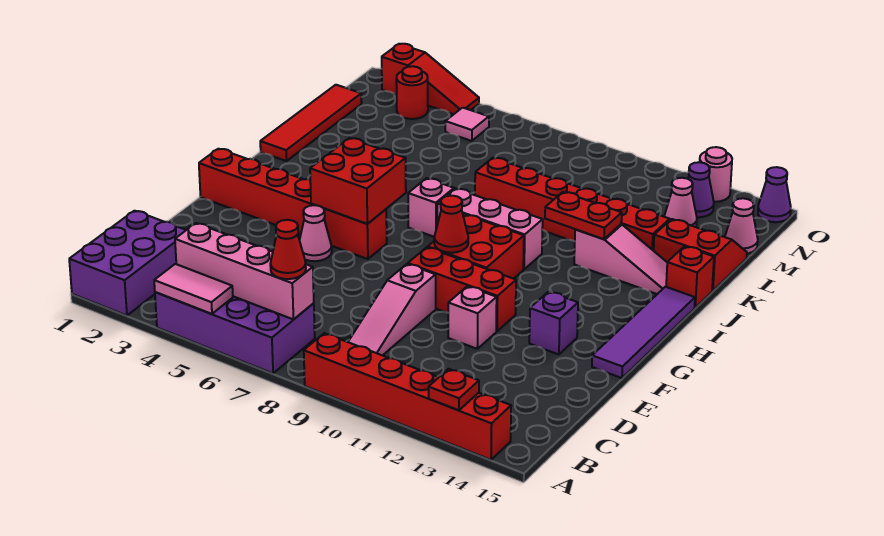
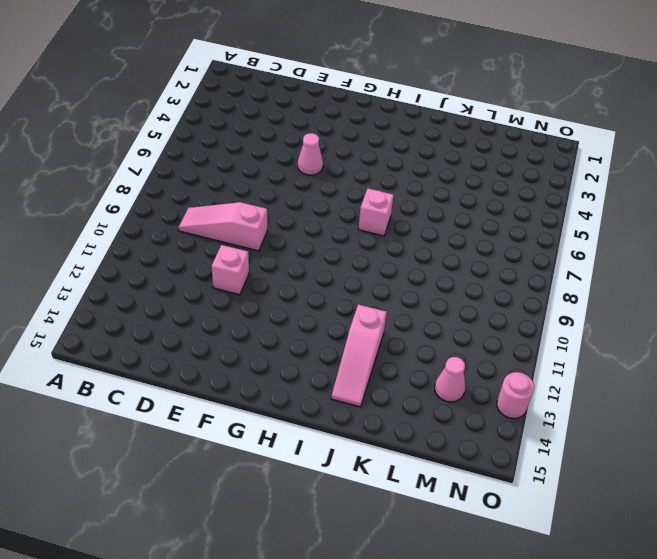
none -> purple 2x3 brick [69,211,186,316]
none -> purple 2x4 brick [155,292,315,373]
none -> red 1x6 brick [304,333,511,460]
none -> red 1x3 brick [408,247,516,331]

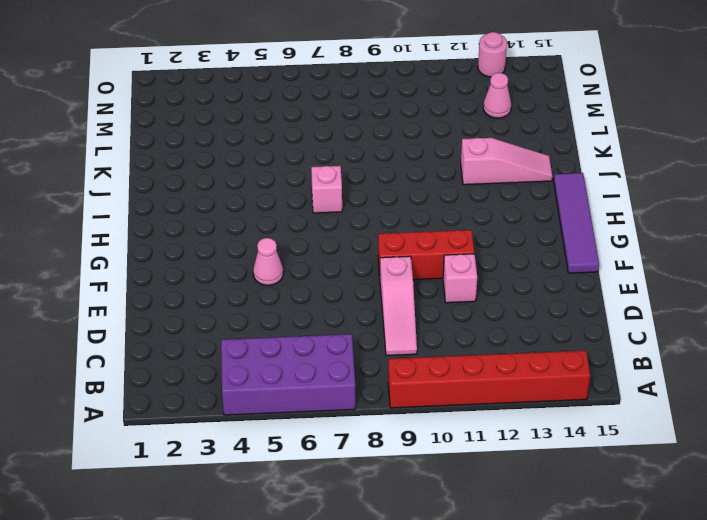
none -> purple 2x3 brick [69,211,186,316]
none -> purple 1x1 brick [529,292,578,355]
none -> red 1x6 brick [199,149,387,259]
none -> red 2x2 brick [428,215,524,279]

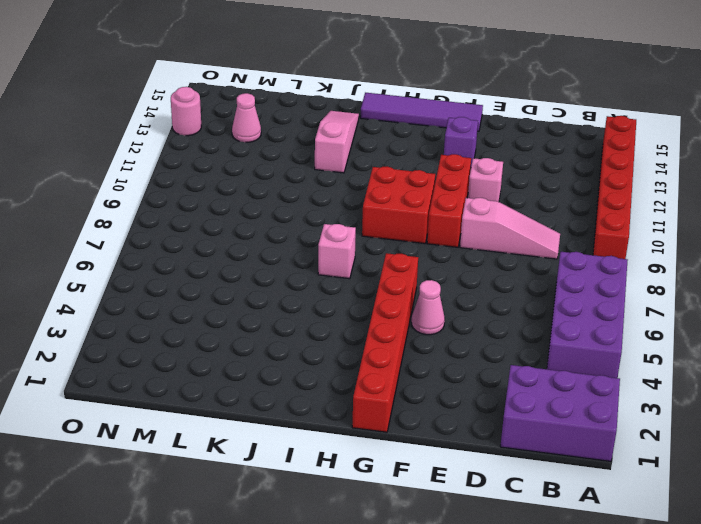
none -> pink 1x3 brick [437,188,543,269]
none -> red 1x4 tile [260,85,362,161]
none -> red 1x1 brick [666,246,714,307]
none -> red 1x6 brick [475,158,670,251]

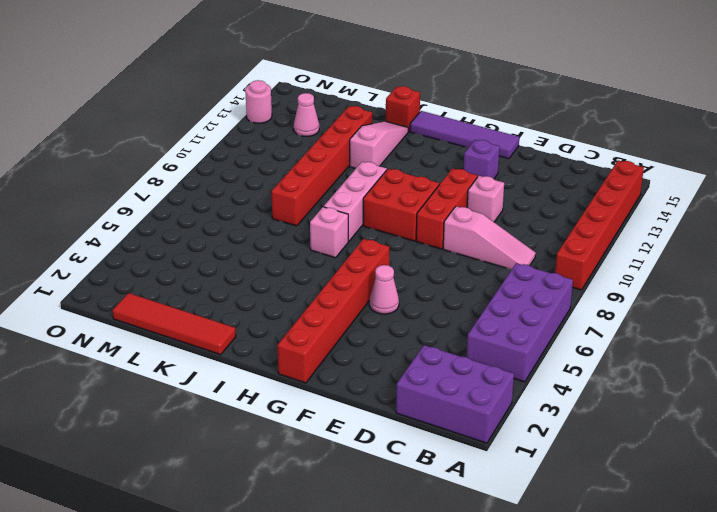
none -> red 2x2 slope [654,219,747,291]
none -> pink 1x1 cone [725,198,758,254]
none -> red 1x1 round brick [396,66,428,119]
none -> pink 1x1 tile [445,108,489,141]

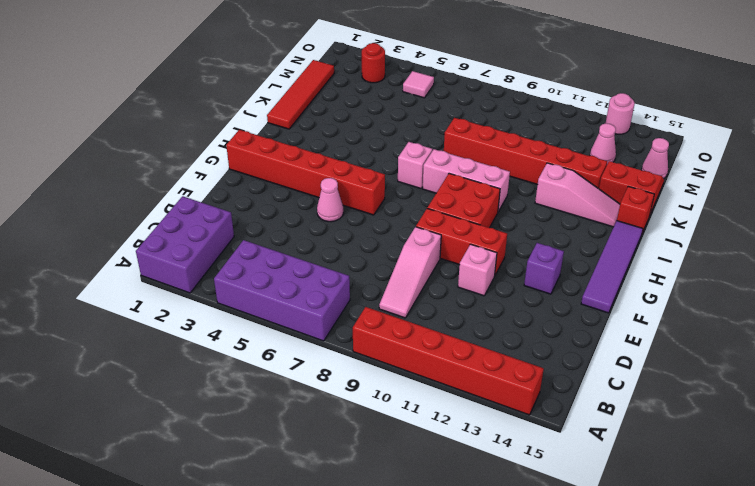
none -> purple 1x1 cone [688,162,714,217]
none -> red 1x3 slope [382,44,479,114]
none -> purple 1x1 cone [758,167,791,222]
none -> pink 1x2 tile [154,264,233,314]

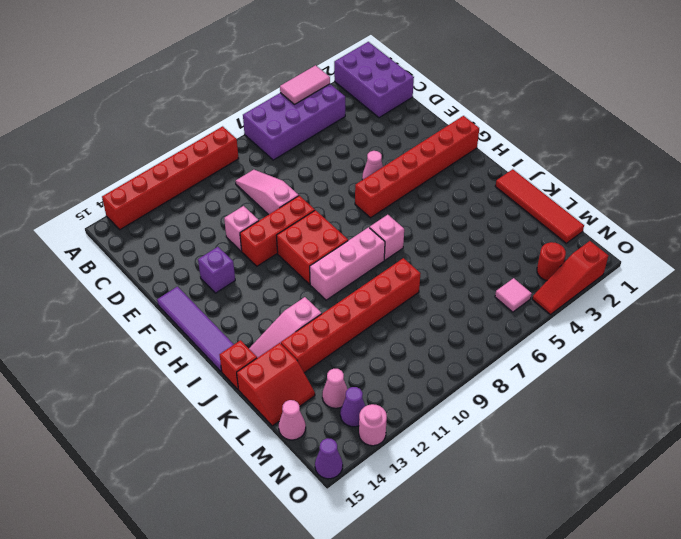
none -> red 1x1 plate [429,369,479,410]
none -> pink 1x4 brick [175,223,314,319]
none -> red 2x2 brick [310,138,406,224]
none -> red 1x1 cone [434,196,468,253]

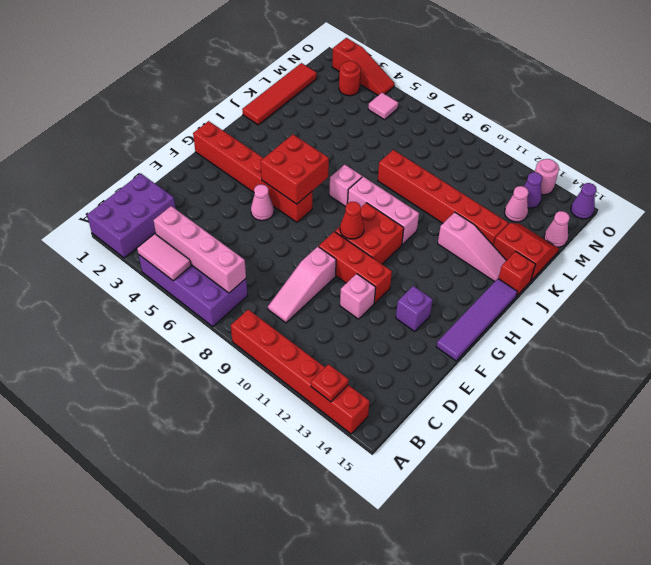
none -> red 1x2 plate [545,192,622,239]
none -> red 1x1 cone [270,220,306,279]

